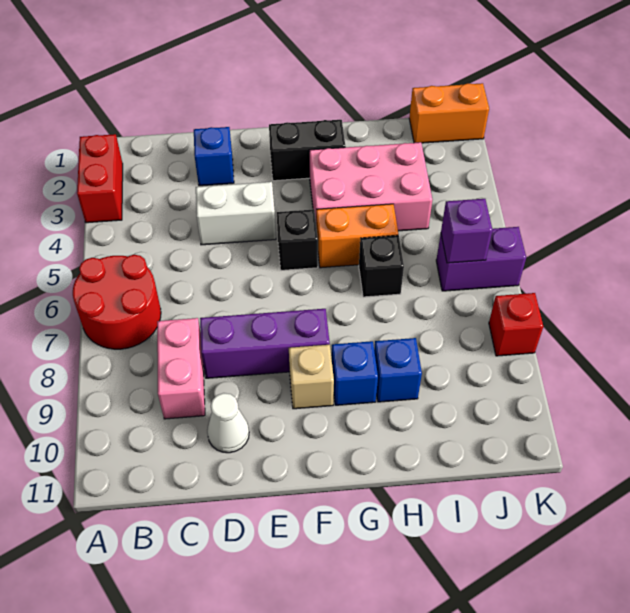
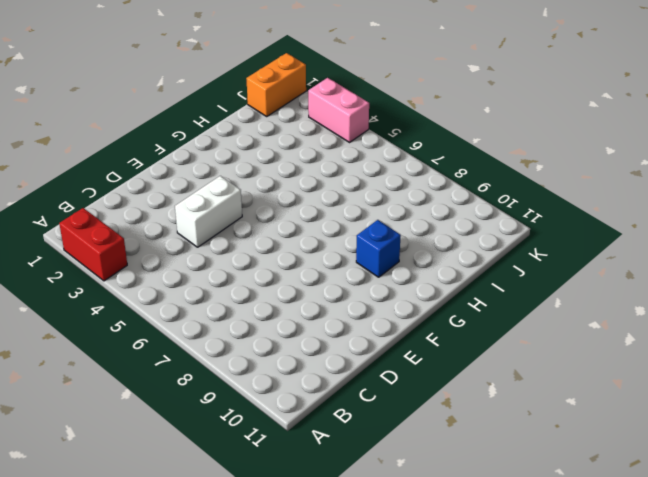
pink 1x2 brick [308,78,369,142] -> pink 1x2 brick moved to [157,318,205,419]
none -> red 2x2 round brick [73,255,161,349]
none -> blue 1x1 brick [194,127,234,186]
none -> purple 1x3 brick [200,309,330,378]

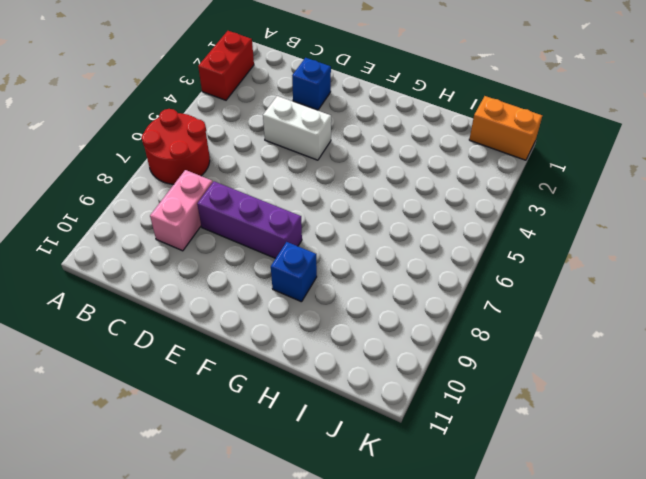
none -> white 1x1 cone [207,393,249,453]
none -> black 1x2 brick [269,120,345,181]
none -> black 1x1 brick [277,209,318,270]

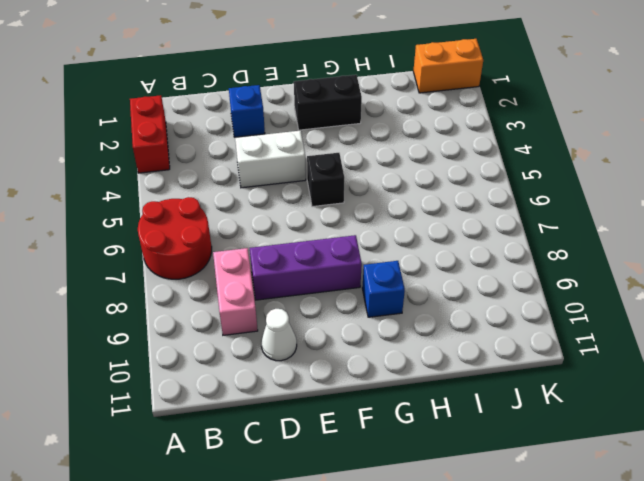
none -> tan 1x1 brick [289,345,334,409]
none -> pink 2x3 brick [309,142,432,231]
none -> orange 1x2 brick [316,204,398,268]

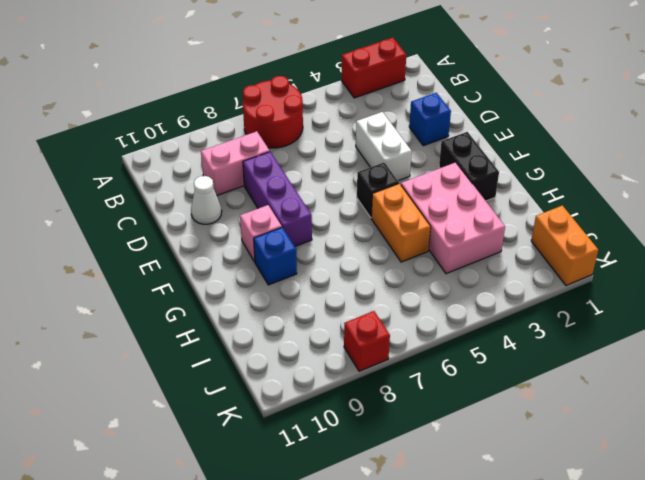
pink 1x1 brick [240,205,282,262] -> tan 1x1 brick [289,345,334,409]
none -> black 1x1 brick [359,235,404,297]
none -> blue 1x1 brick [374,338,422,402]
none -> purple 1x2 brick [436,227,526,291]

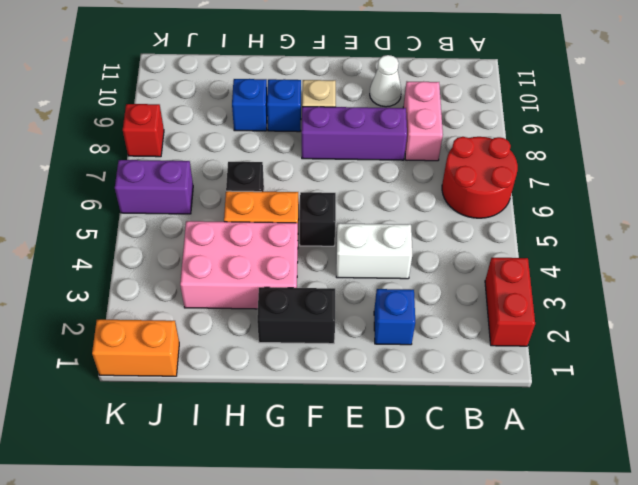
none -> purple 1x1 brick [441,199,493,263]

